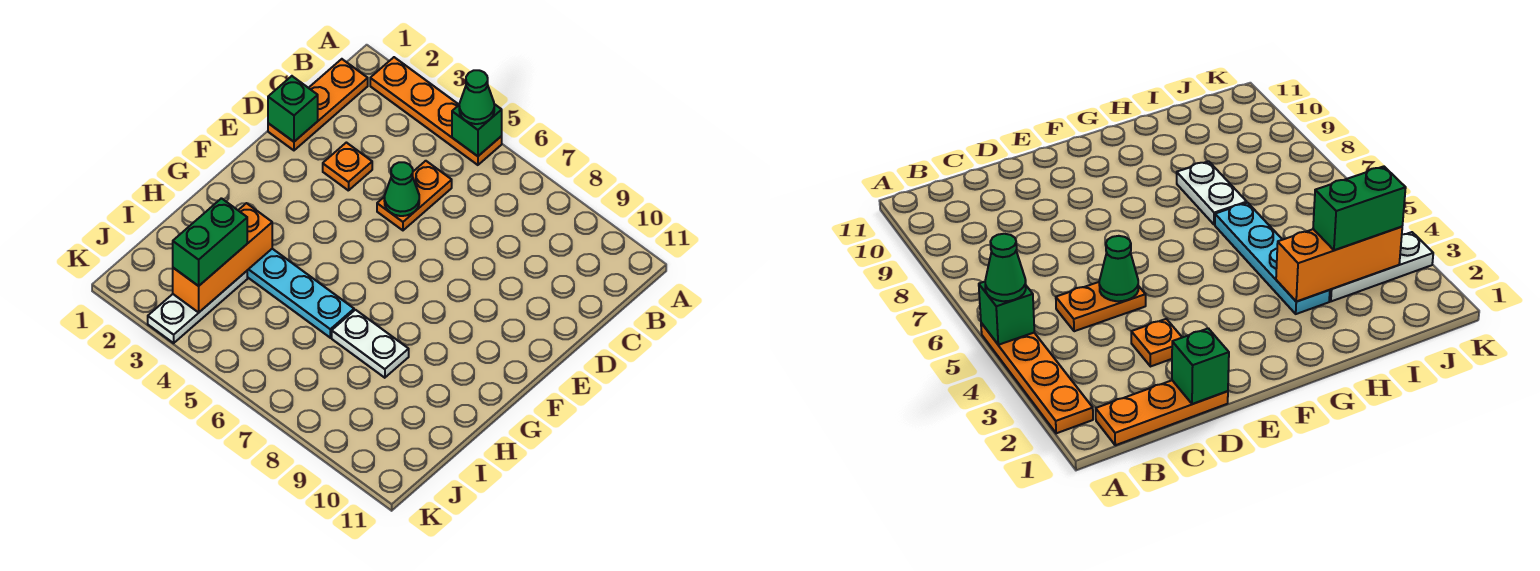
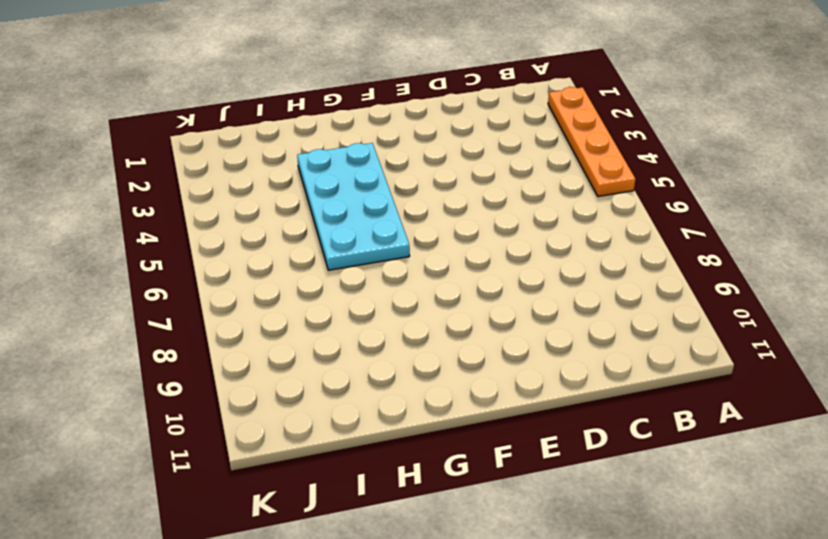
cyan 2x4 plate [297,143,410,270] -> cyan 1x4 plate [247,249,354,338]
none -> orange 1x3 plate [268,59,368,150]
none -> orange 1x2 plate [377,161,452,230]
none -> orange 1x1 plate [323,143,372,191]

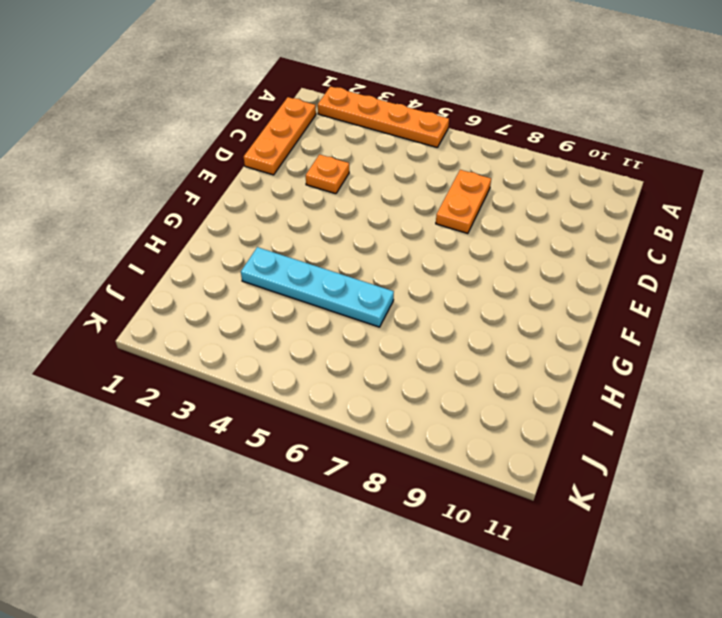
orange 1x2 plate [436,170,491,234] -> orange 1x2 plate moved to [377,161,452,230]
none -> white 1x2 plate [332,310,409,378]
none -> white 1x3 plate [148,271,247,343]
none -> green 1x1 brick [452,104,502,156]

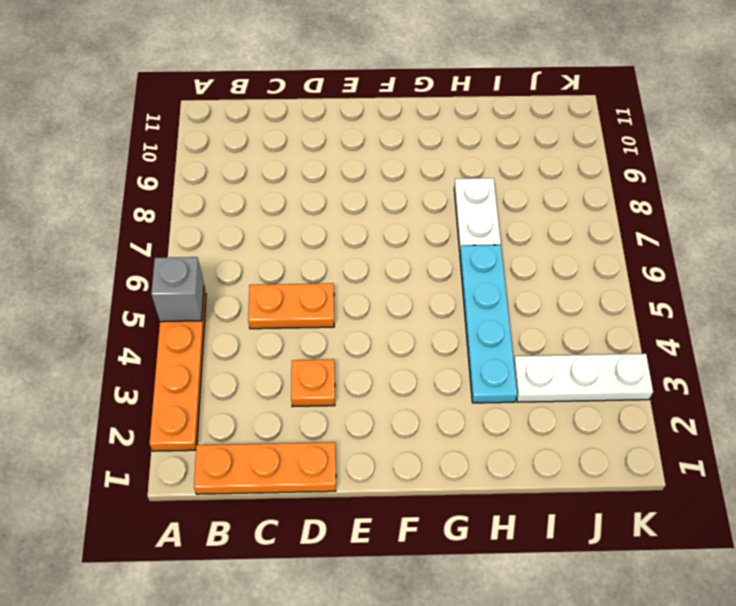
grey 1x1 brick [151,257,204,322] -> green 1x1 brick [452,104,502,156]
none -> green 1x1 brick [268,76,318,142]
none -> green 1x1 cone [384,162,419,216]
none -> orange 1x3 brick [173,203,272,312]

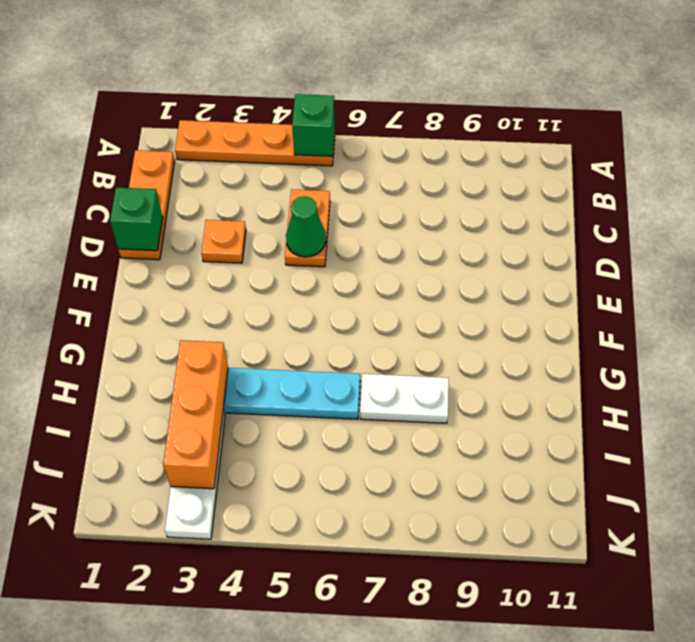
none -> green 1x1 cone [459,70,494,124]
none -> green 1x2 brick [173,198,247,286]

